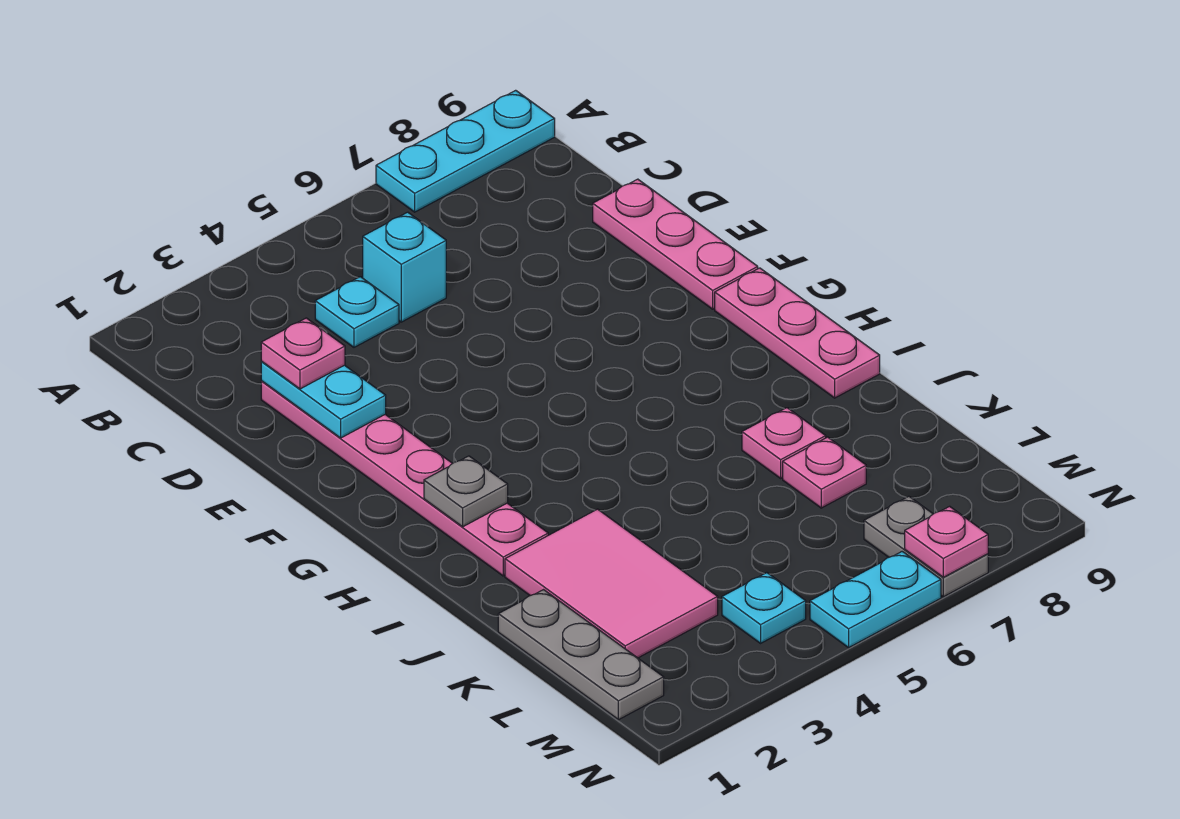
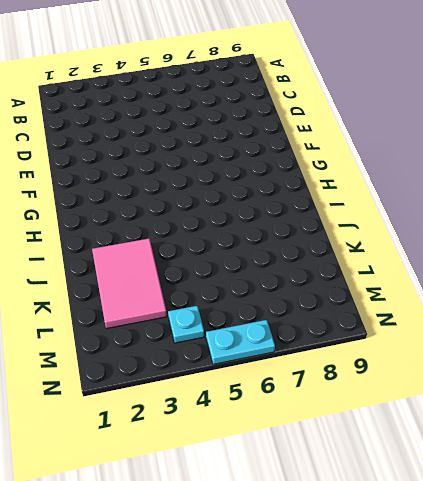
none -> cyan 1x3 plate [376,90,555,212]
none -> cyan 1x1 plate [315,277,399,347]
none -> cyan 1x1 brick [363,212,446,322]

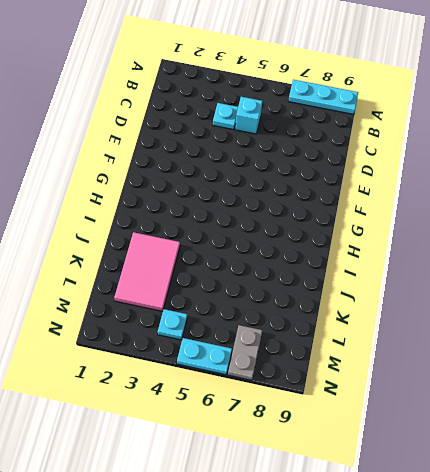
none -> pink 1x6 plate [261,381,548,576]
none -> pink 1x3 plate [593,179,758,309]
none -> pink 1x3 plate [715,268,880,398]

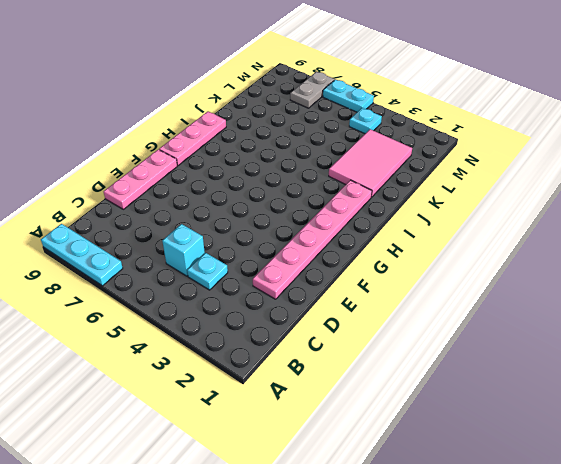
none -> pink 1x1 plate [742,408,826,478]
none -> grey 1x3 plate [498,590,664,720]
none -> pink 1x1 plate [783,437,866,508]

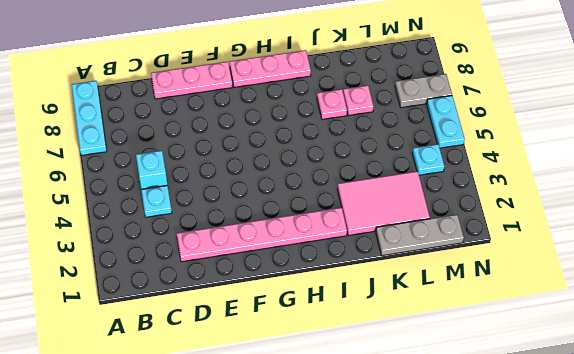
none -> cyan 1x2 plate [261,361,386,438]
none -> grey 1x1 plate [424,456,508,527]
none -> pink 1x1 plate [905,506,988,577]

